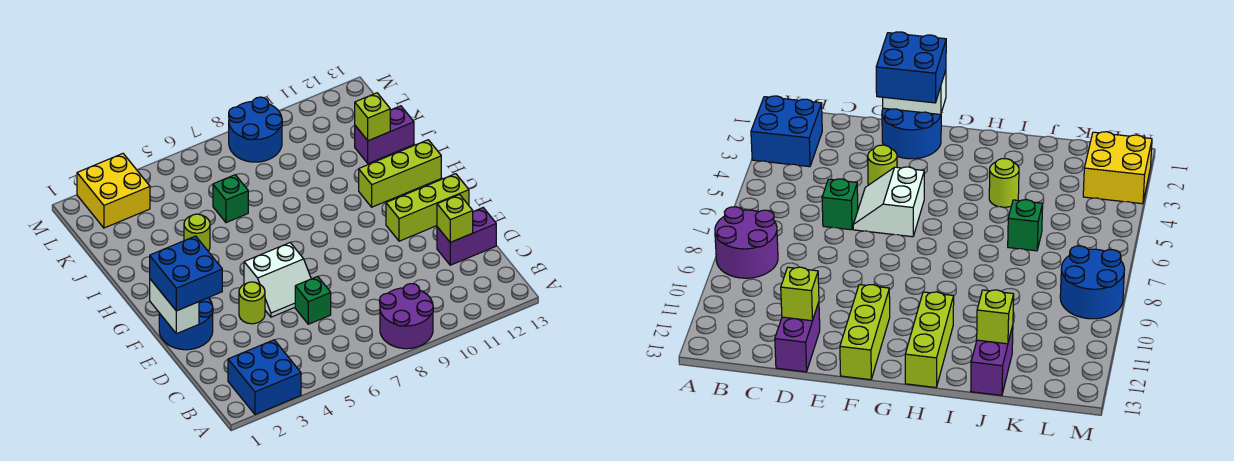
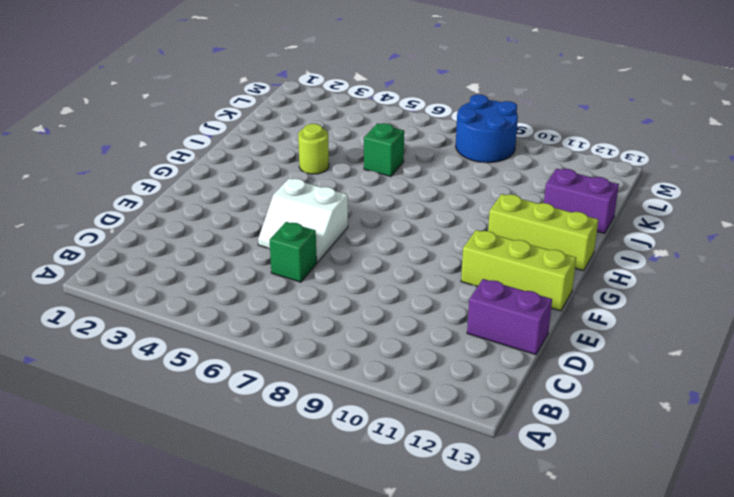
none -> blue 2x2 brick [228,340,301,414]
none -> purple 2x2 round brick [380,284,433,349]
none -> blue 2x2 round brick [159,298,213,350]

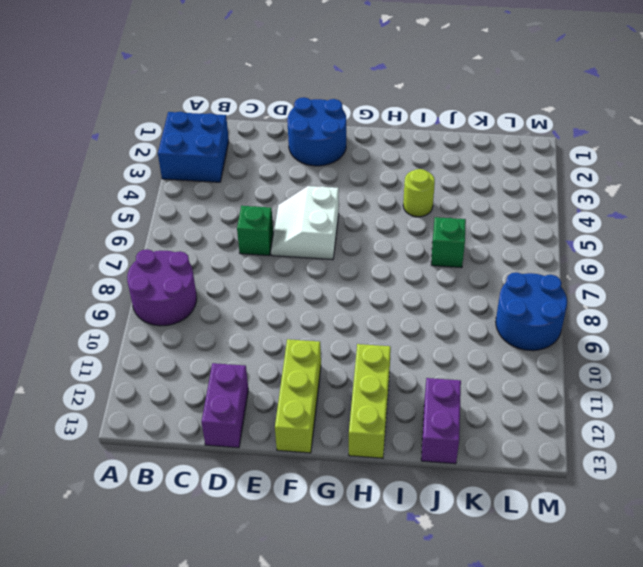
none -> lime 1x1 round brick [239,282,265,324]
none -> yellow 2x2 brick [77,154,150,228]
none -> lime 1x1 brick [437,195,473,242]

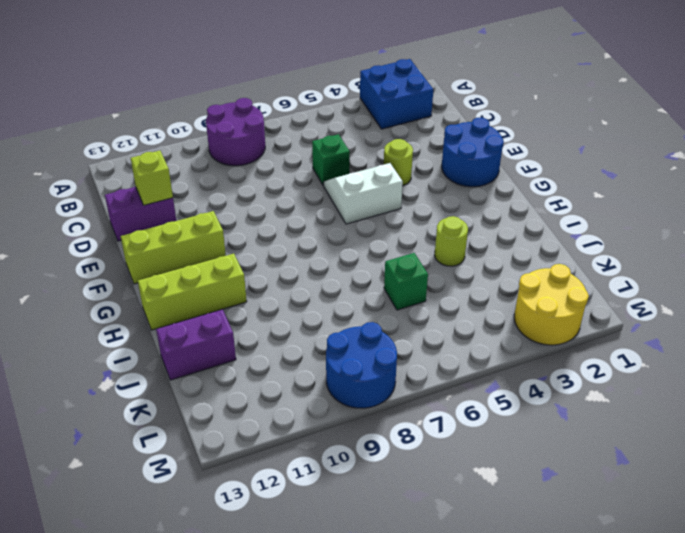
yellow 2x2 round brick [514,264,589,345] -> yellow 2x2 brick [77,154,150,228]
none -> white 1x2 brick [150,279,199,334]
none -> lime 1x1 brick [355,93,390,141]
none -> blue 2x2 brick [150,236,222,311]

